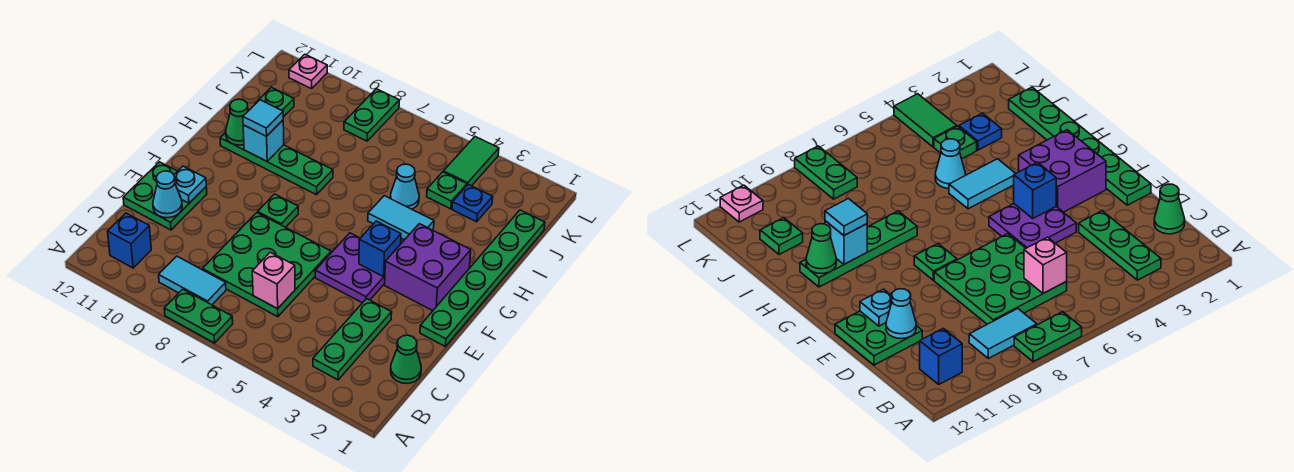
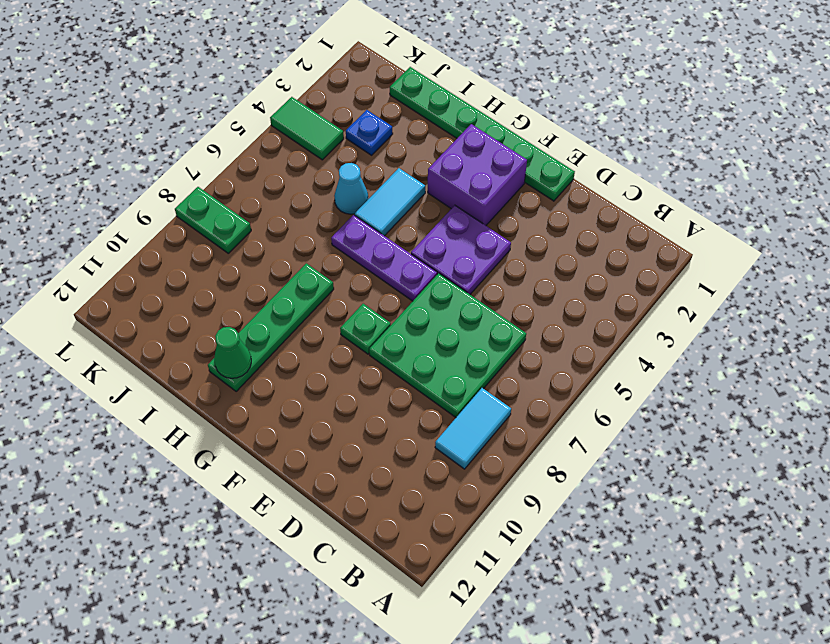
purple 1x3 plate [331,215,437,301] -> none
none -> green 1x2 plate [164,289,233,343]
none -> green 1x3 plate [313,299,392,380]
none -> blue 1x1 brick [108,213,151,268]

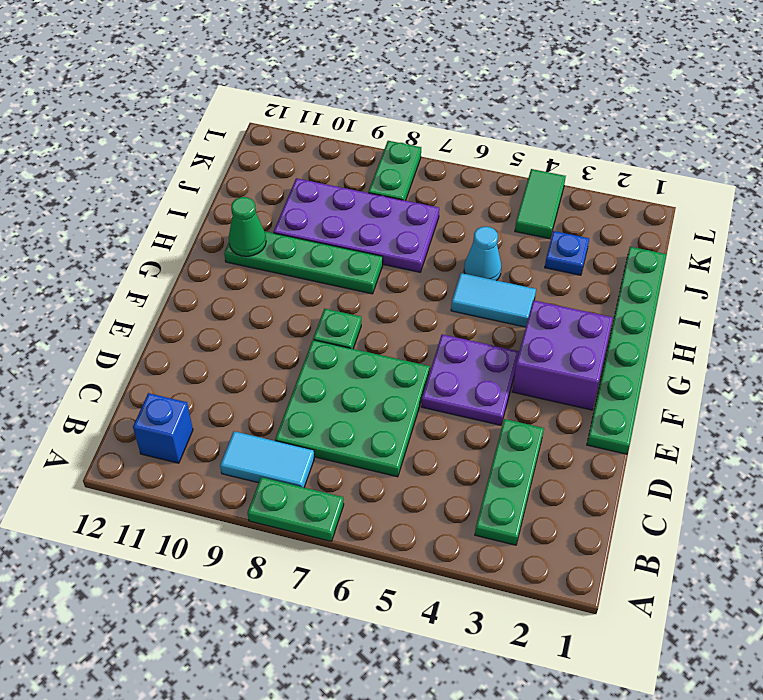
purple 2x4 plate [273,178,439,272] -> none
none -> green 1x1 cone [391,335,421,384]
none -> green 2x2 plate [123,162,207,230]
none -> green 1x1 plate [427,172,467,209]

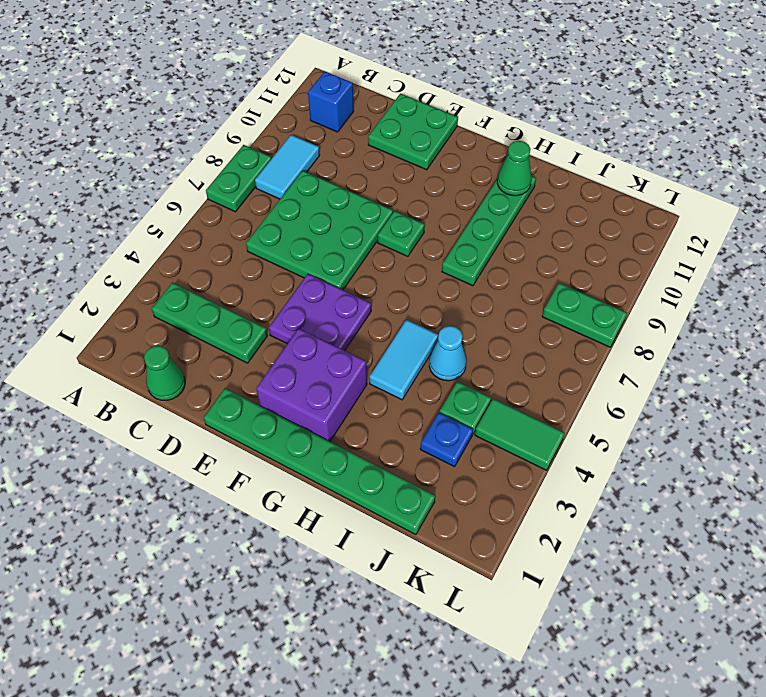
none -> green 1x1 plate [255,87,294,117]
none -> pink 1x1 plate [289,54,327,89]
none -> pink 1x1 brick [252,252,295,309]

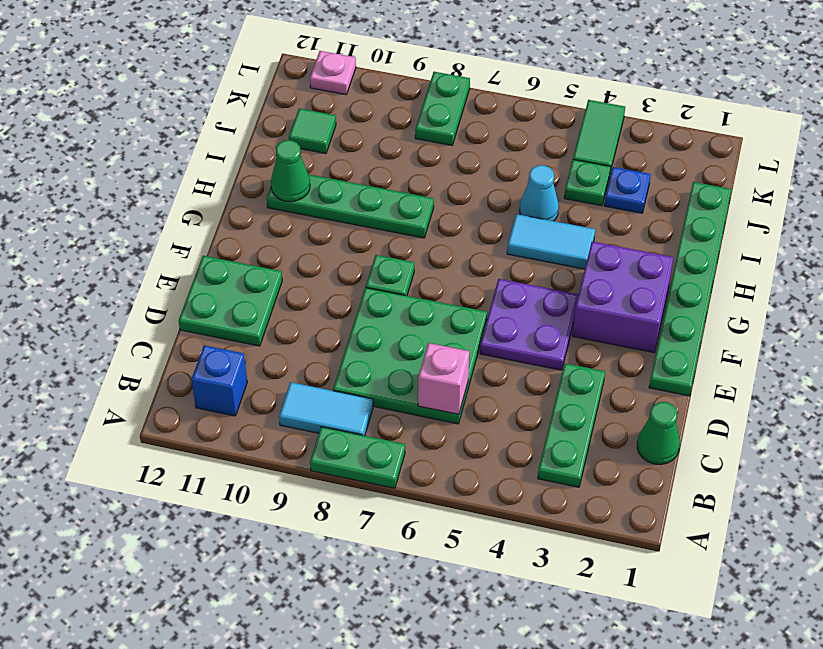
green 1x1 tile [289,108,336,154] -> green 1x1 plate [255,87,294,117]
none -> cyan 1x1 cone [153,171,182,218]
none -> cyan 1x1 plate [174,166,206,203]
none -> blue 1x1 brick [359,221,401,277]

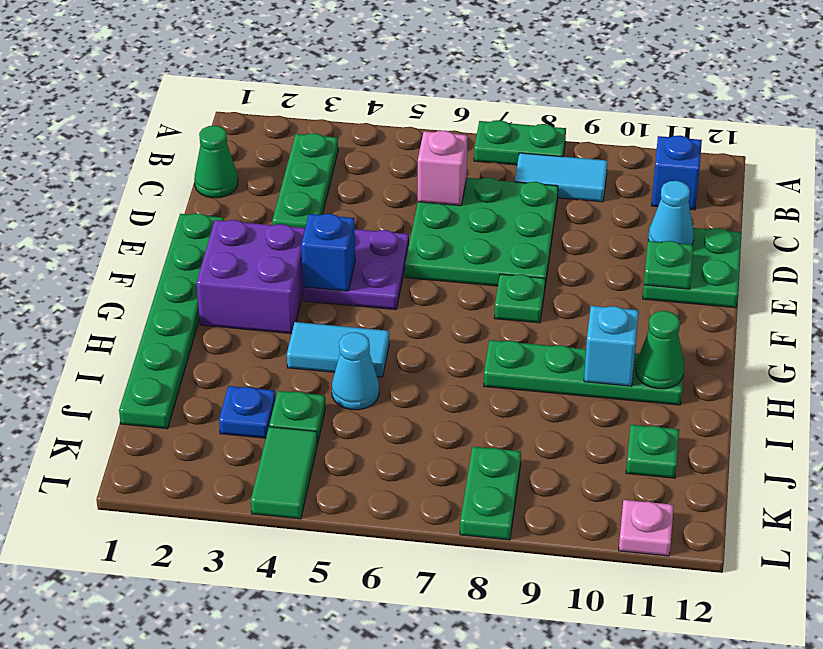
green 1x1 plate [644,241,694,289] -> cyan 1x1 plate [174,166,206,203]
none -> cyan 1x1 tile [243,100,283,136]

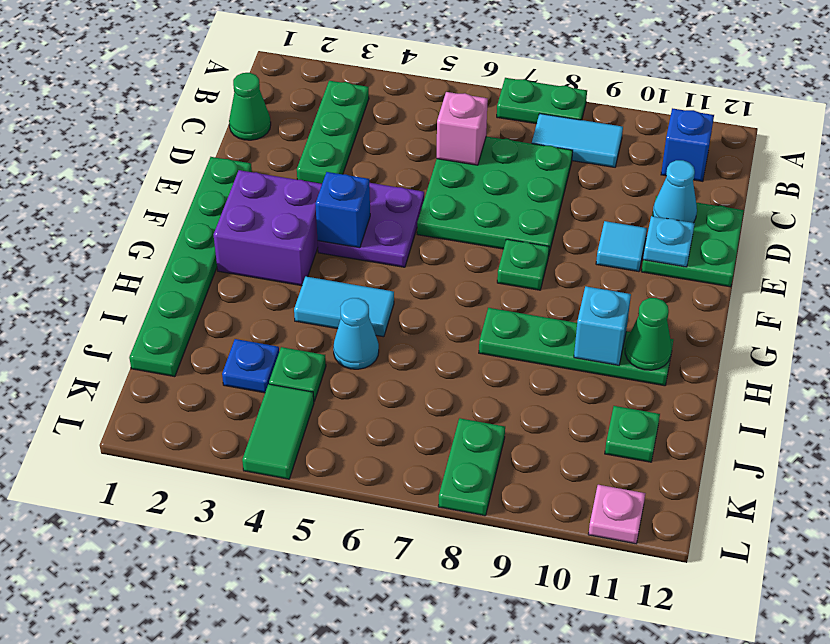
cyan 1x1 tile [596,221,647,272] -> cyan 1x1 tile moved to [243,100,283,136]

